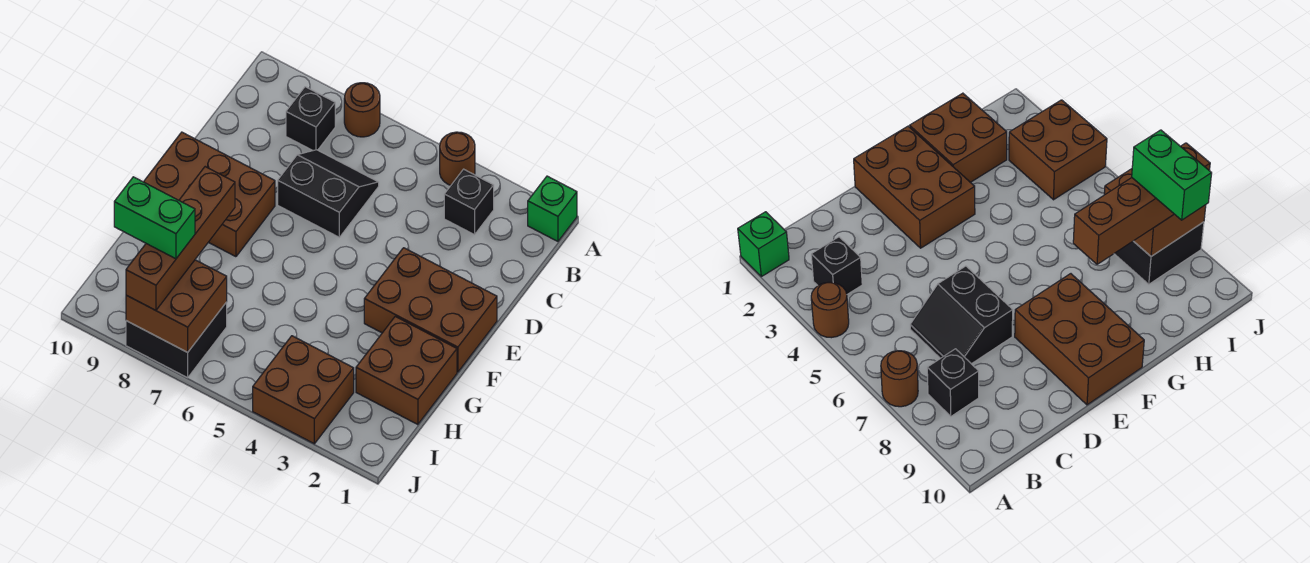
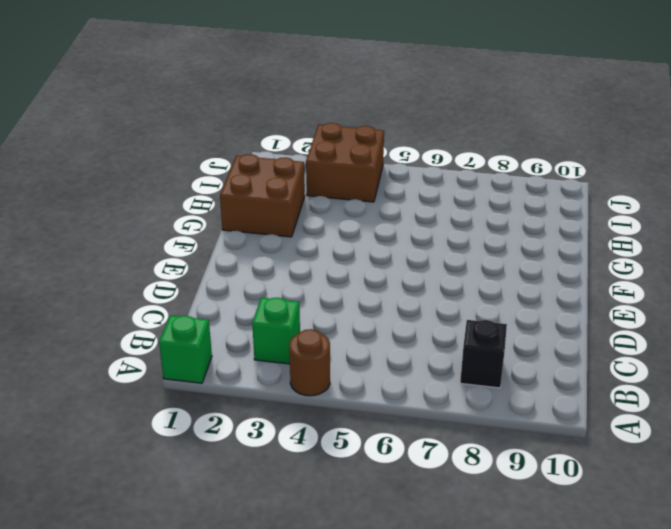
green 1x1 brick [252,298,300,364] -> black 1x1 brick [444,169,494,235]
none -> brown 1x1 round brick [344,83,380,137]
none -> black 2x2 slope [278,150,379,237]
none -> brown 2x3 brick [364,248,497,372]

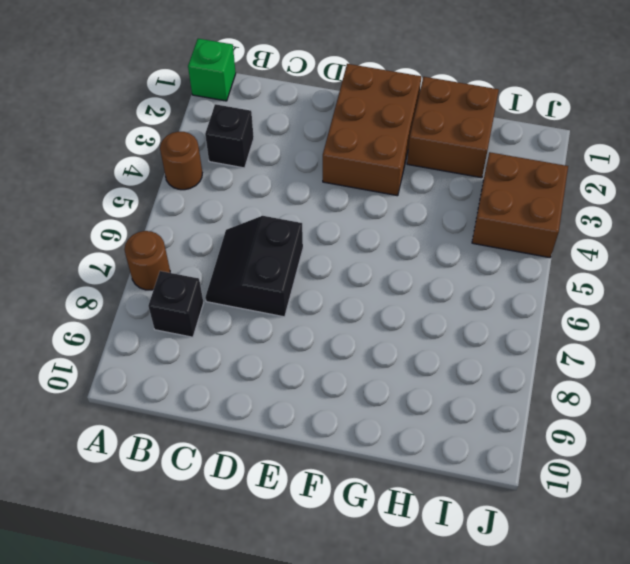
none -> brown 2x3 brick [144,132,275,257]
none -> black 2x2 brick [126,302,227,378]
none -> brown 2x2 brick [126,260,227,352]

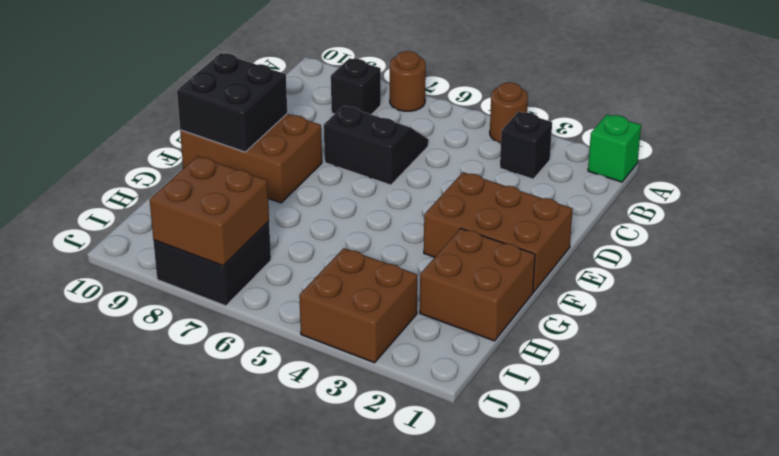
black 2x2 brick [177,53,287,152] -> none
none -> brown 1x4 brick [126,167,235,310]
none -> green 1x2 brick [114,177,195,259]

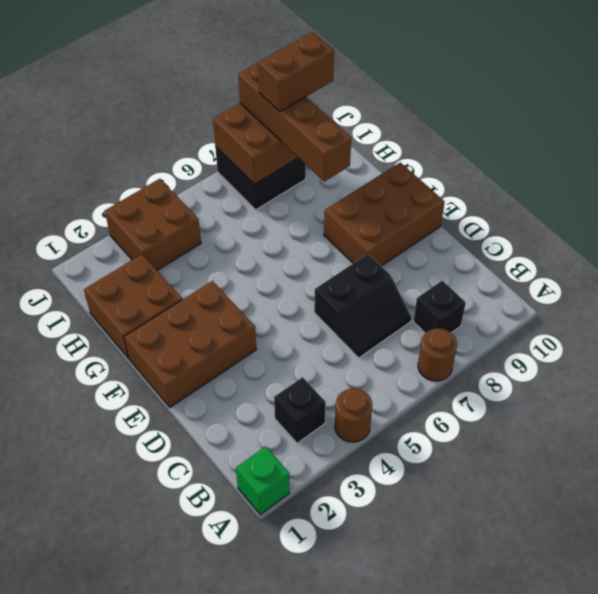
brown 1x2 brick [258,32,334,111] -> green 1x2 brick [114,177,195,259]

